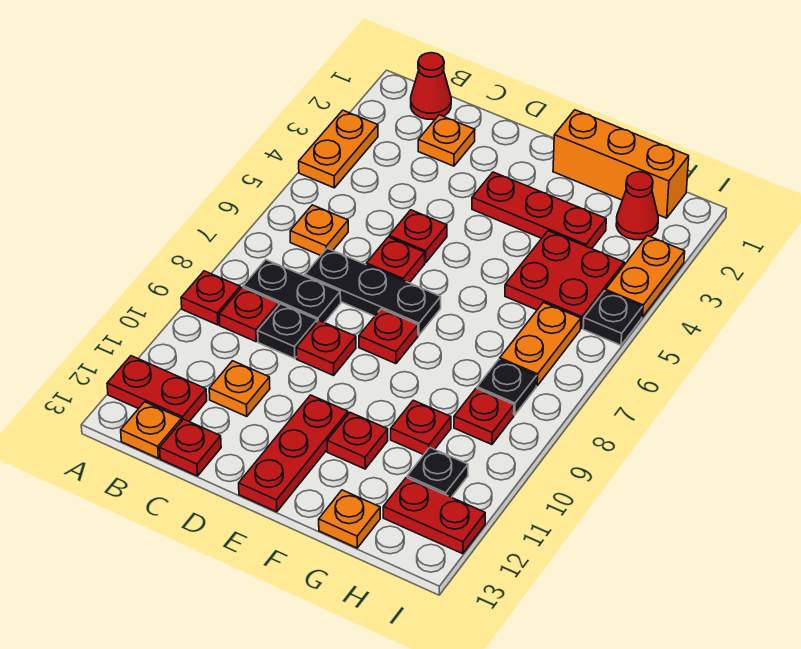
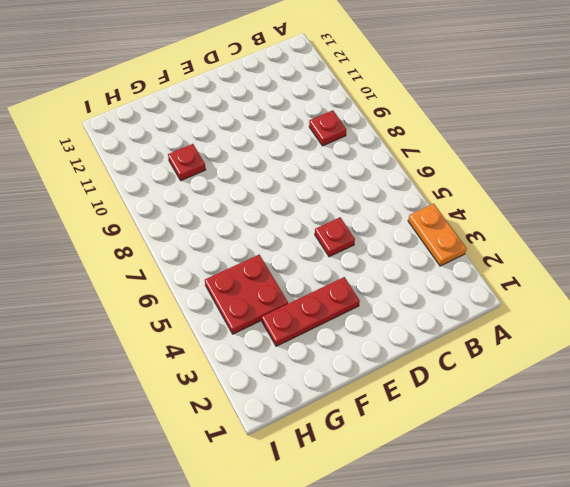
none -> red 1x1 plate [181,271,240,325]
none -> red 1x2 plate [107,356,207,422]
none -> red 1x1 cone [411,53,451,120]
none -> orange 1x1 plate [290,205,348,255]

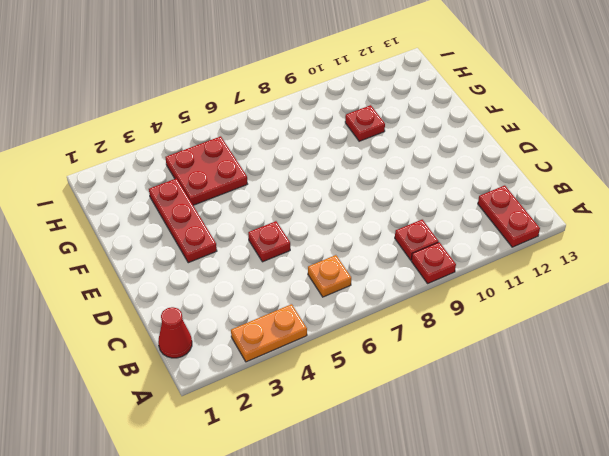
none -> black 1x2 plate [243,260,341,323]
none -> orange 1x1 plate [121,402,182,458]
none -> orange 1x1 plate [418,115,475,166]
none -> black 1x3 plate [305,248,441,335]

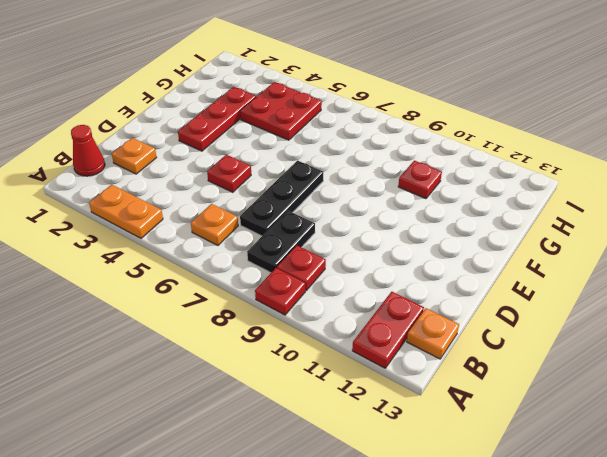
none -> black 1x1 plate [258,304,317,359]
none -> orange 1x1 plate [209,361,270,417]
none -> red 1x1 plate [160,419,221,476]
none -> red 1x1 plate [366,237,425,283]

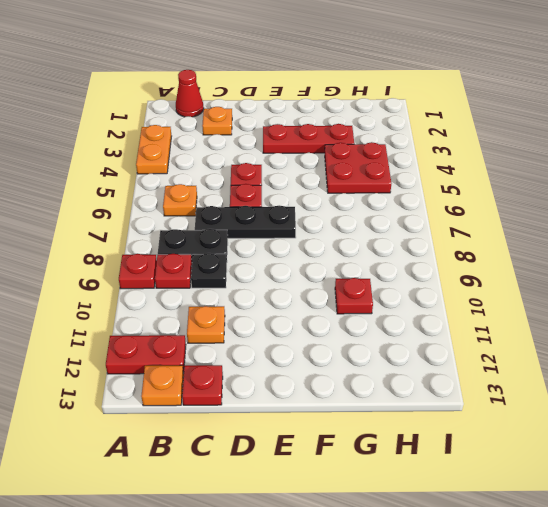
none -> red 1x1 plate [296,321,356,375]
none -> red 1x1 plate [359,309,418,364]
none -> red 1x3 plate [239,395,348,512]
none -> orange 1x3 brick [553,110,689,218]

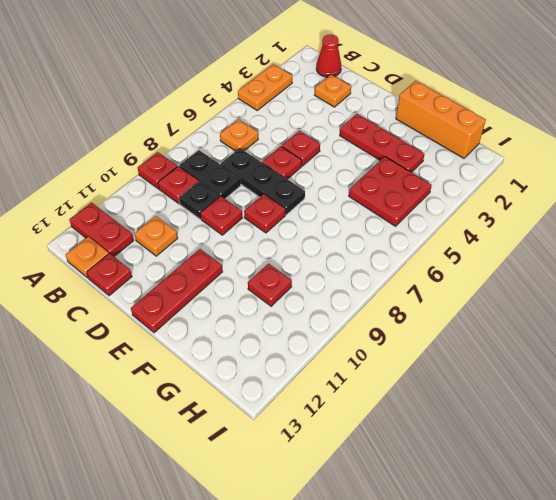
none -> red 1x1 plate [327,413,388,469]
none -> orange 1x1 plate [319,490,380,548]
none -> red 1x1 cone [616,172,658,240]
none -> orange 1x2 plate [500,302,581,386]

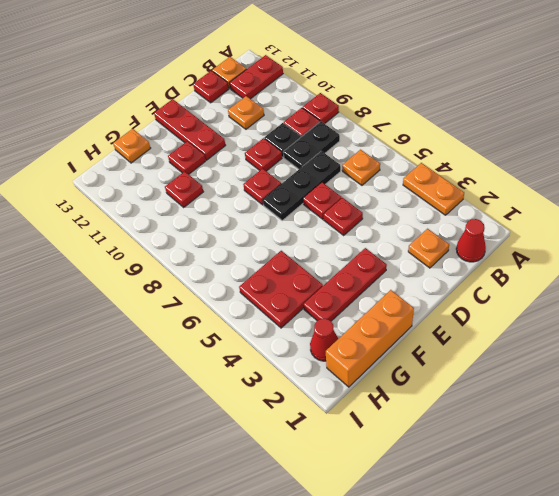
none -> orange 1x2 plate [500,302,581,386]
none -> black 1x1 plate [477,359,537,415]
none -> red 1x1 plate [454,388,514,445]
none -> black 1x1 plate [407,448,468,497]

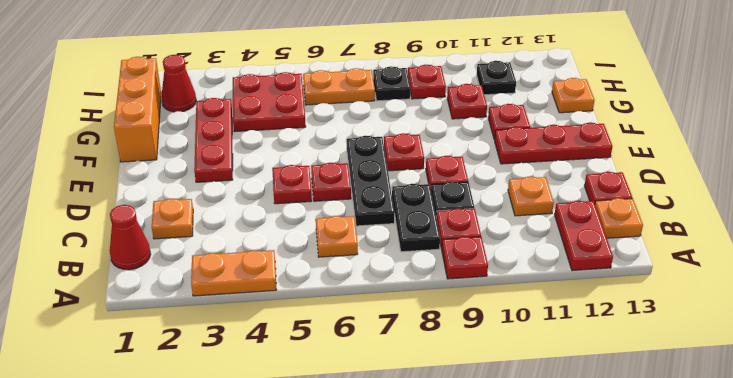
none -> red 1x2 plate [383,478,485,554]
none -> orange 1x2 plate [606,236,685,317]
none -> black 1x1 plate [583,291,642,345]

